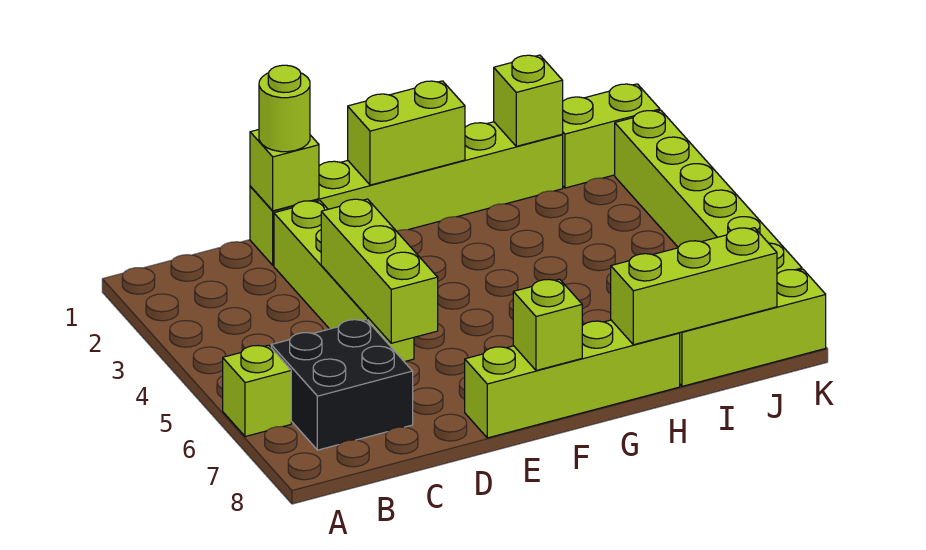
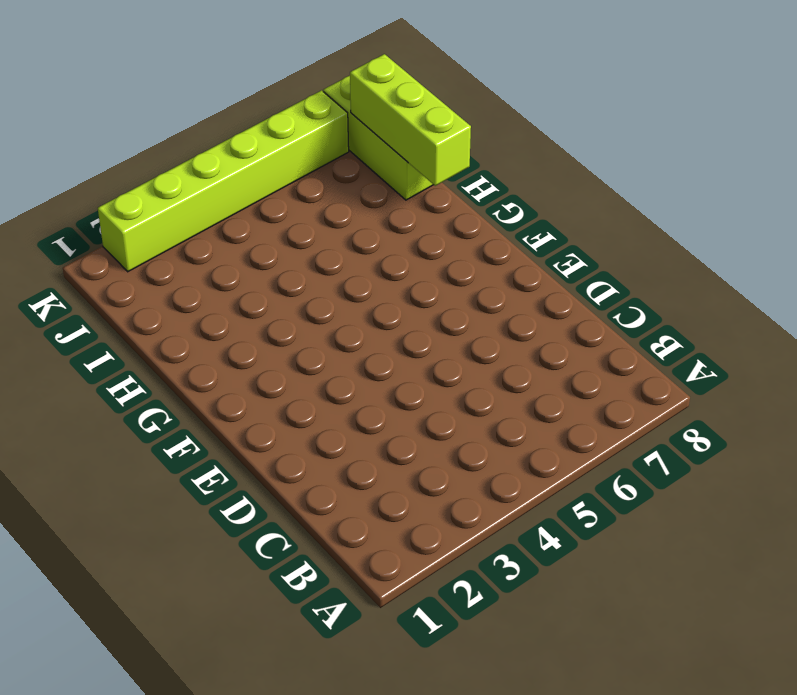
none -> lime 1x1 brick [223,345,291,437]
none -> black 2x2 brick [271,320,413,450]
none -> lime 1x6 brick [250,122,563,265]

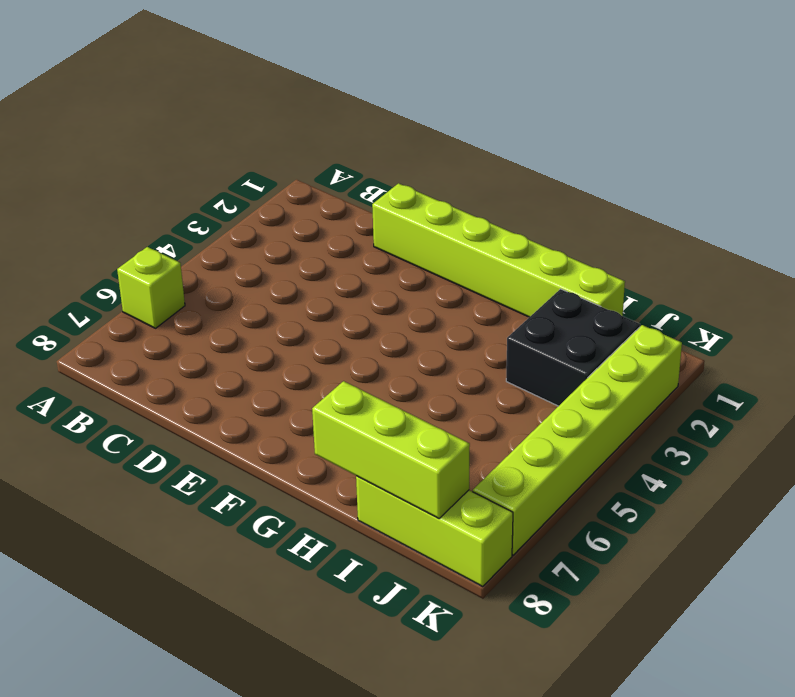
black 2x2 brick [506,289,640,406] -> black 2x2 brick moved to [271,320,413,450]
none -> lime 1x4 brick [274,201,414,361]
none -> lime 1x4 brick [465,320,680,438]
none -> lime 1x2 brick [562,84,660,188]

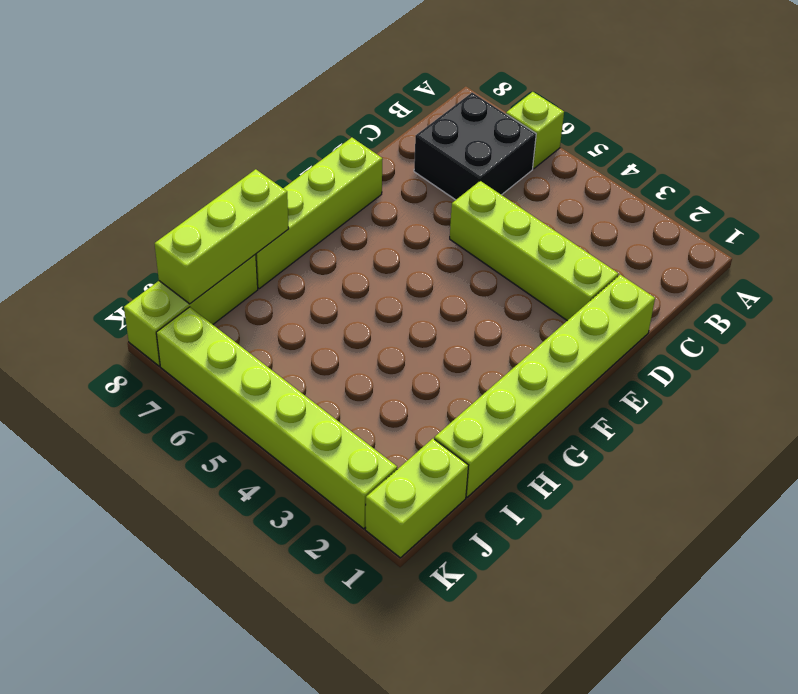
none -> lime 1x1 brick [250,130,319,211]
none -> lime 1x3 brick [321,199,438,343]
none -> lime 1x2 brick [348,81,465,185]

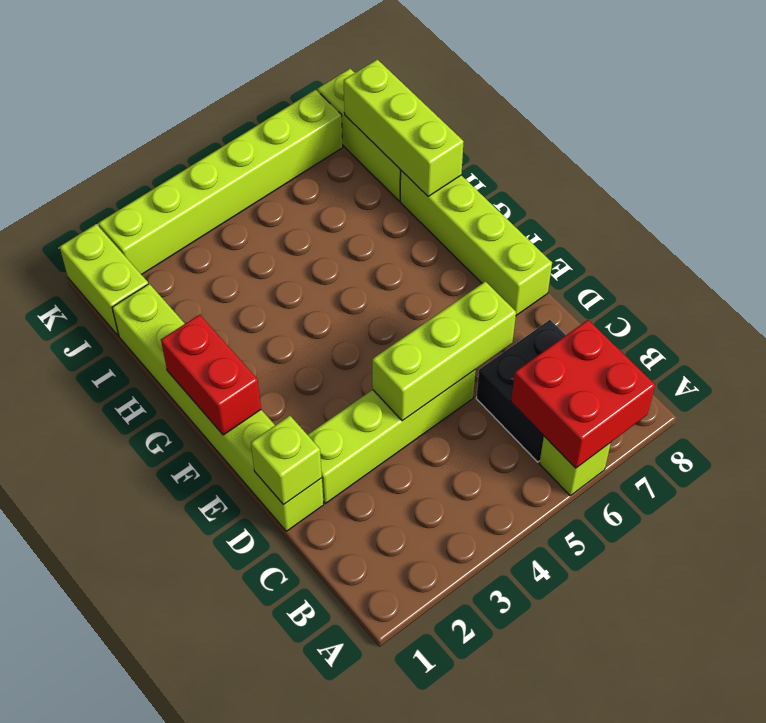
red 2x2 brick [511,320,655,468] -> none
red 1x2 brick [161,314,261,435] -> lime 1x2 brick [348,81,465,185]
none -> lime 1x1 brick [513,279,582,371]
none -> lime 1x1 brick [494,55,563,146]
none -> lime 1x1 round brick [259,65,310,152]

